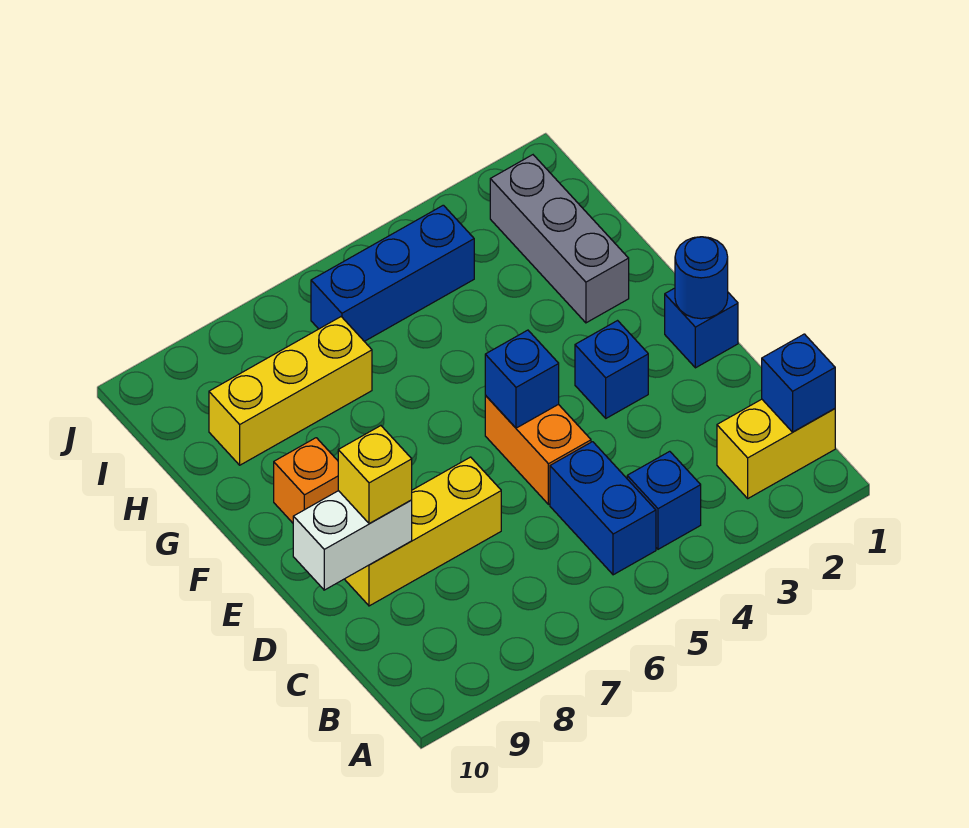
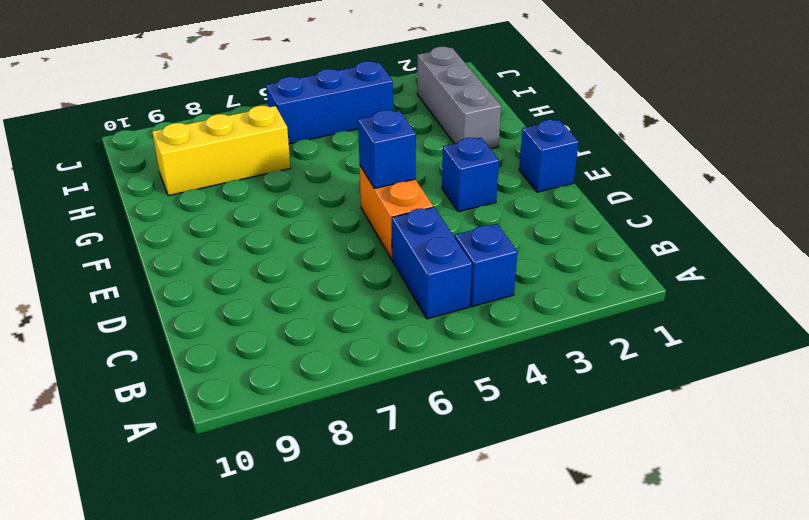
none -> yellow 1x2 brick [717,399,835,498]
none -> yellow 1x3 brick [345,457,501,606]
none -> orange 1x1 brick [274,438,338,523]

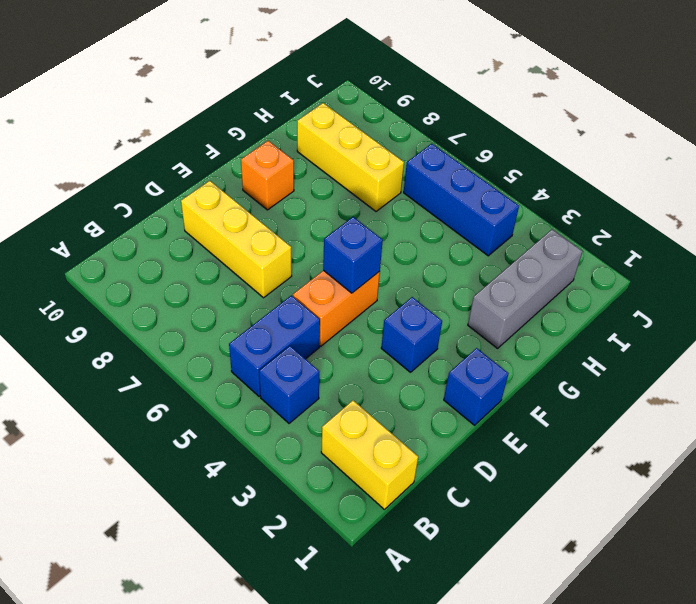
none -> blue 1x1 brick [762,334,835,432]
none -> white 1x2 brick [293,491,412,590]
none -> blue 1x1 round brick [675,237,728,319]

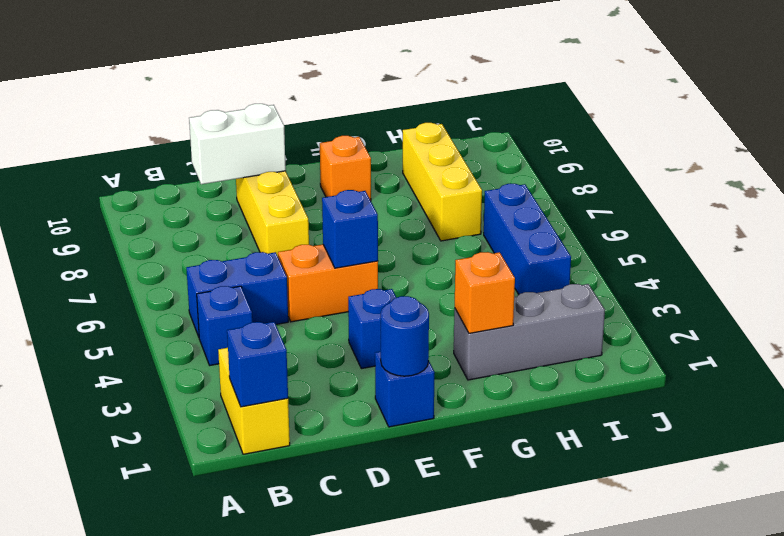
white 1x2 brick [189,104,286,184] -> white 1x2 brick turned to [293,491,412,590]
orange 1x1 brick [455,252,515,333] -> none
none -> yellow 1x1 brick [338,426,412,524]

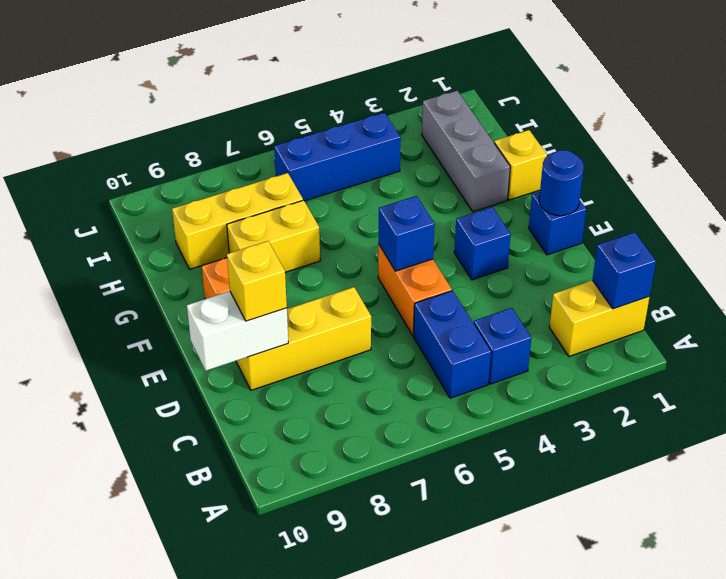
yellow 1x1 brick [494,130,547,200] -> none
yellow 1x2 brick [227,200,320,272] -> none

